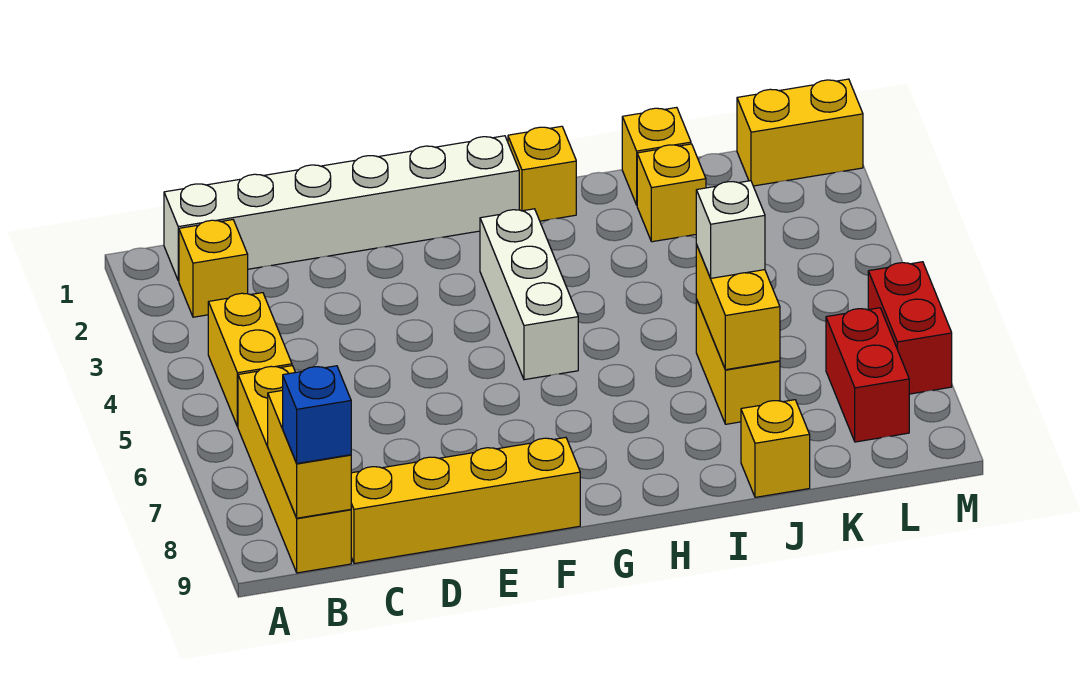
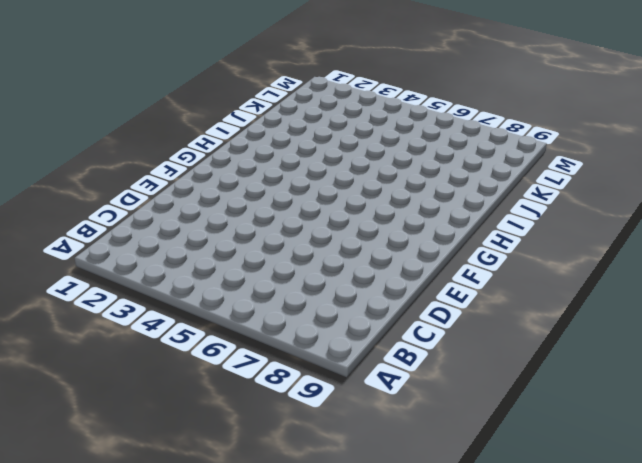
none -> white 1x6 brick [164,136,519,281]
none -> yellow 1x1 brick [179,220,248,317]
none -> yellow 1x2 brick [208,293,292,427]

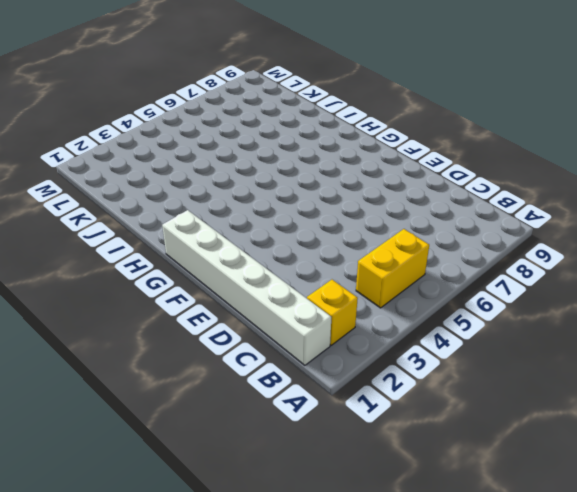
none -> yellow 1x4 brick [238,366,351,573]
none -> yellow 1x4 brick [351,437,580,564]
none -> white 1x3 brick [480,209,578,380]

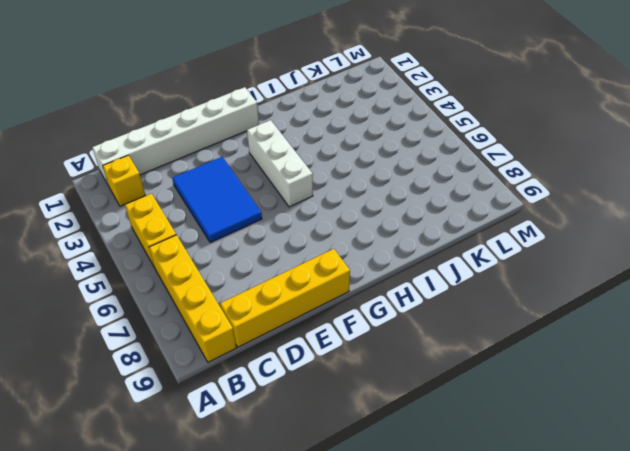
blue 2x3 tile [172,157,262,243] -> none
none -> yellow 1x1 brick [508,126,576,221]
none -> yellow 1x1 brick [622,107,691,205]
none -> yellow 1x1 brick [637,144,706,242]

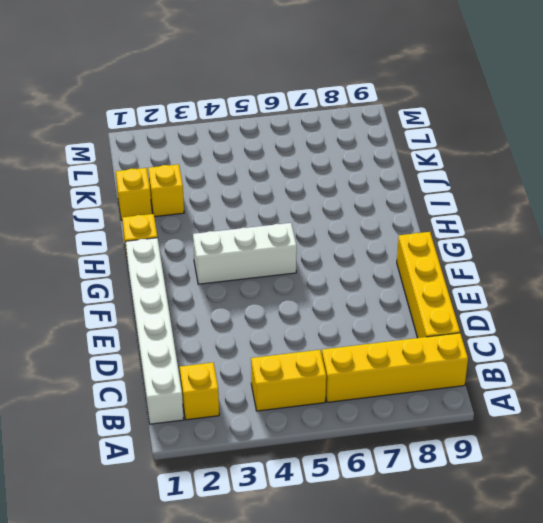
none -> yellow 1x2 brick [696,299,780,424]
none -> yellow 1x1 brick [741,400,810,497]
none -> yellow 1x2 brick [737,79,863,186]

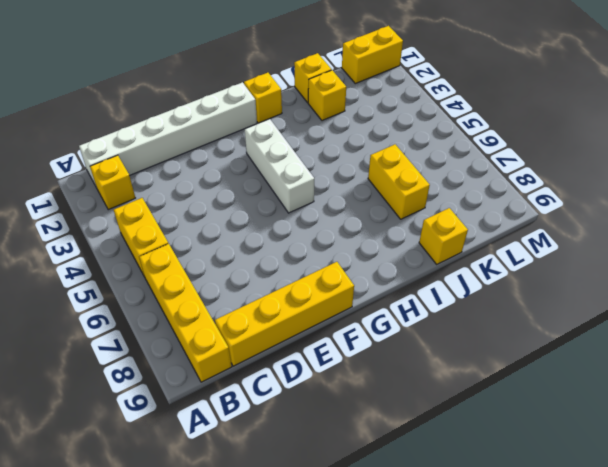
none -> red 1x2 brick [826,308,909,442]
none -> red 1x2 brick [868,262,952,394]
none -> yellow 1x2 brick [268,390,351,518]

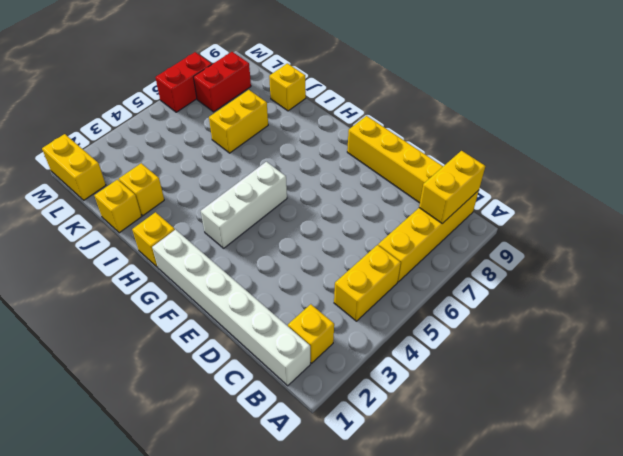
none -> yellow 1x2 brick [696,245,780,370]
none -> blue 1x1 brick [283,366,351,463]
none -> white 1x1 brick [696,181,765,278]

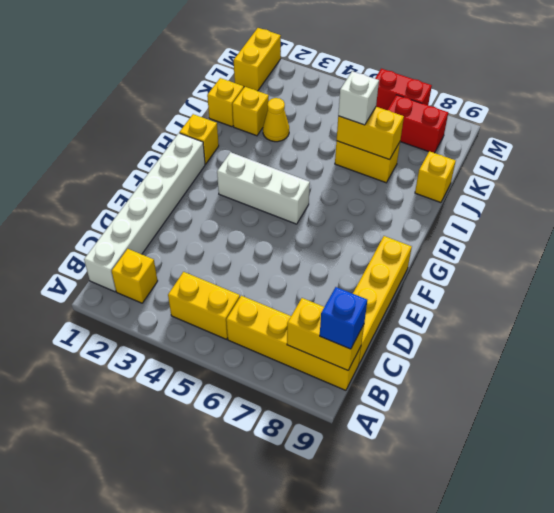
yellow 1x1 cone [263,98,289,142] -> none

